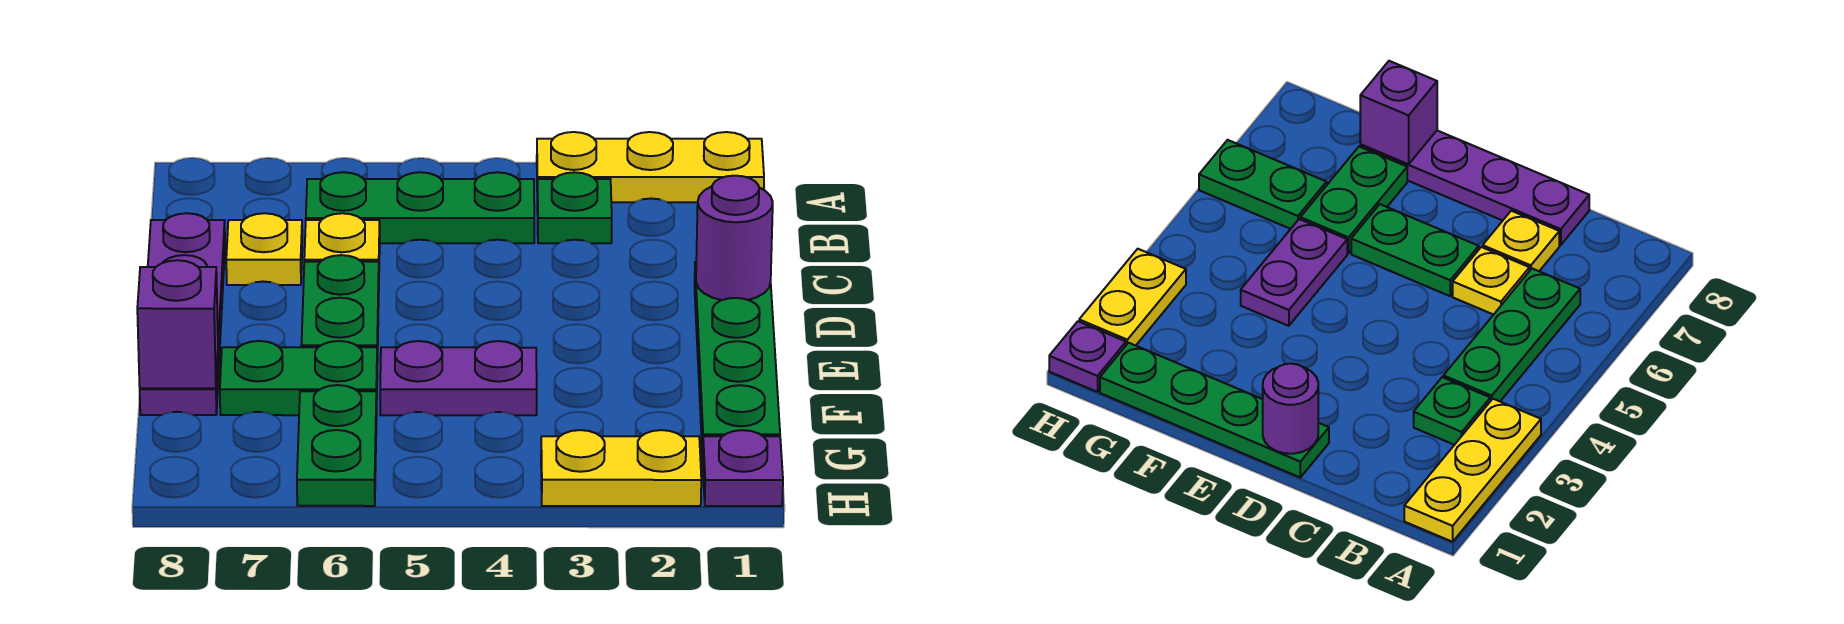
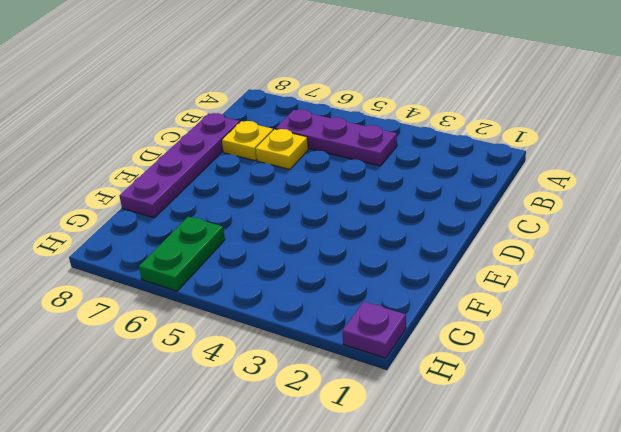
purple 1x3 plate [276,109,397,166] -> green 1x3 plate [306,172,534,243]
none -> yellow 1x3 plate [537,132,764,202]
none -> green 1x1 plate [537,172,612,243]
none -> green 1x4 plate [695,262,780,458]

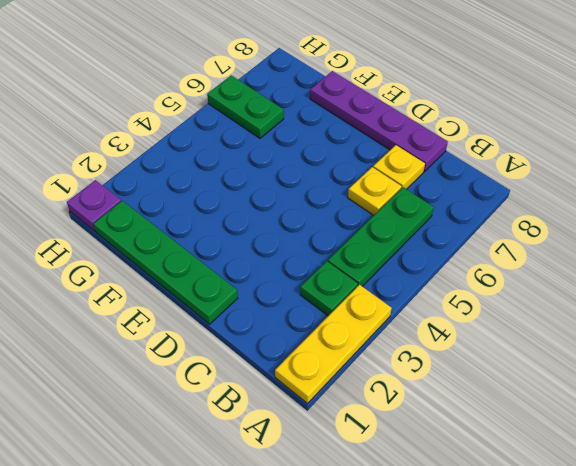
none -> green 1x2 plate [301,255,379,363]
none -> purple 1x2 plate [380,341,537,415]
none -> green 1x2 plate [220,341,377,415]

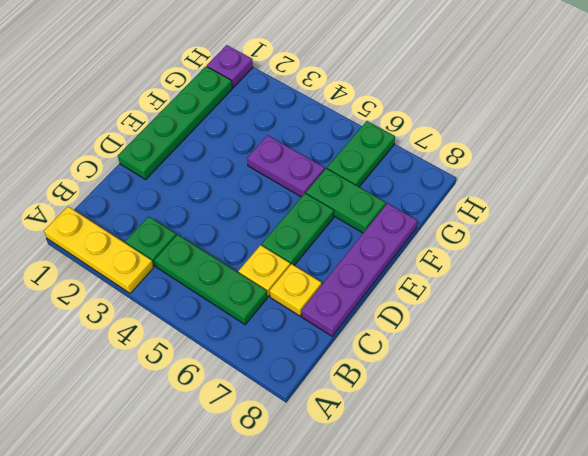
none -> yellow 1x2 plate [541,430,701,506]
none -> purple 1x1 round brick [696,176,773,300]
none -> purple 1x1 brick [137,260,218,388]

